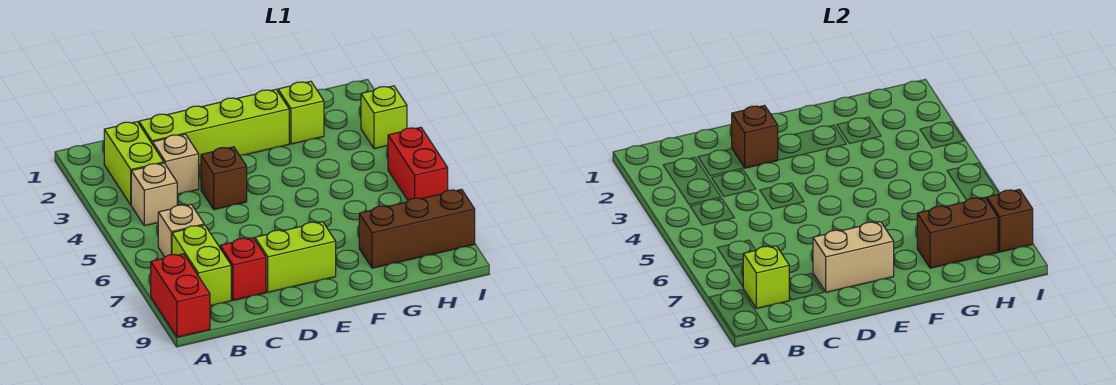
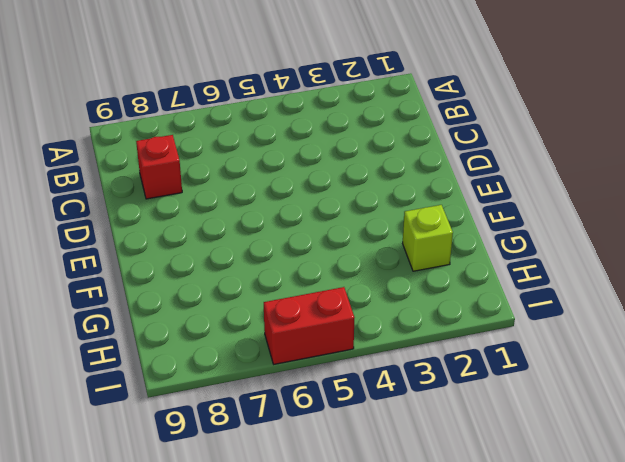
none -> red 1x2 brick [151,254,210,337]
none -> lime 1x2 brick [104,122,164,205]
none -> tan 1x1 brick [131,163,177,226]

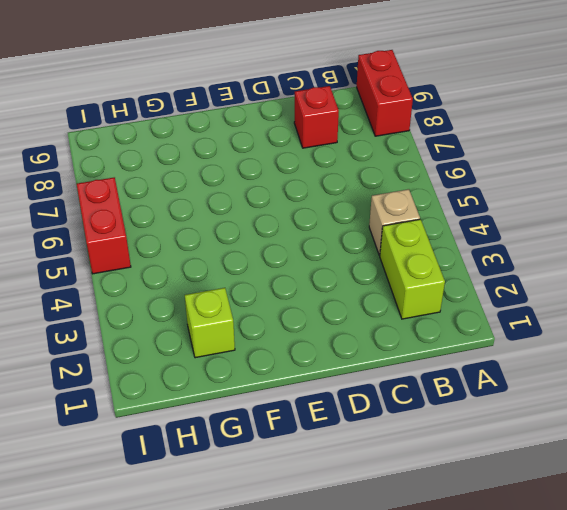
none -> tan 1x1 brick [158,204,204,257]
none -> lime 1x2 brick [172,225,231,306]
none -> lime 1x4 brick [139,89,289,165]

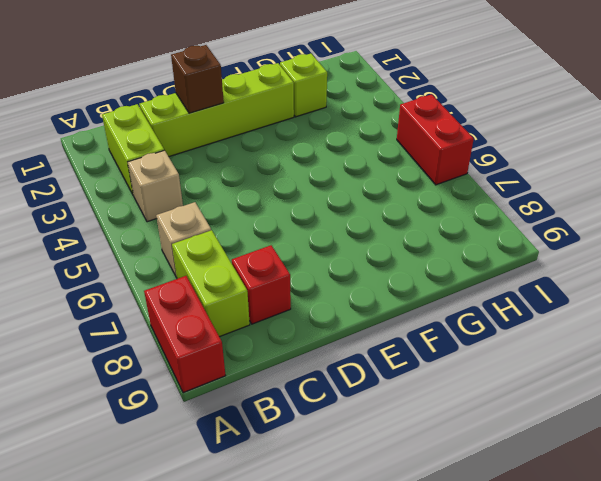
none -> tan 1x1 brick [153,134,199,194]
none -> brown 1x1 brick [201,147,247,210]
none -> lime 1x2 brick [255,222,336,292]

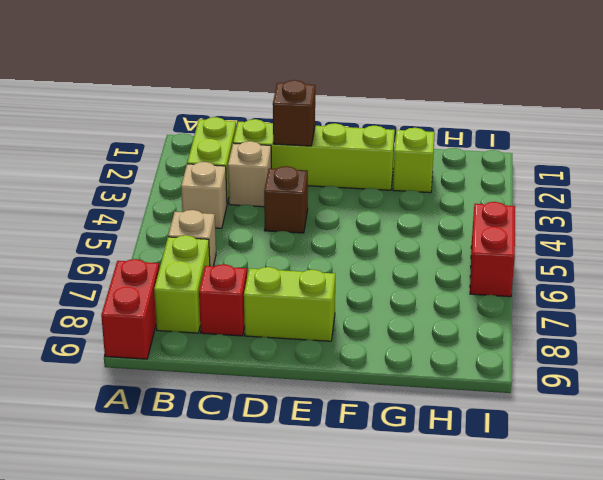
none -> brown 1x3 brick [359,189,475,268]
none -> lime 1x1 brick [361,86,407,149]
none -> lime 1x1 brick [743,246,789,308]

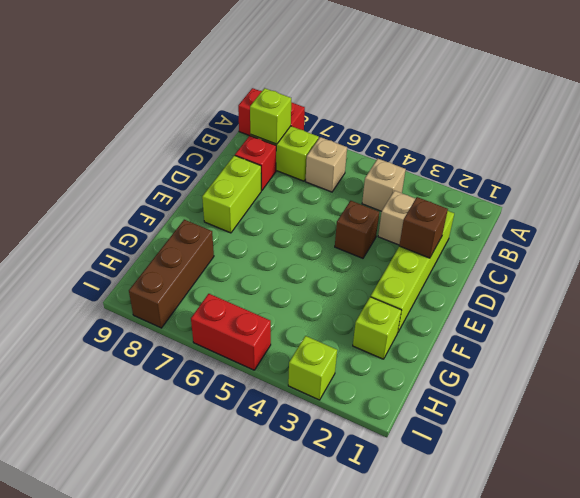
none -> lime 1x2 brick [104,122,164,205]
none -> tan 1x2 brick [813,222,894,292]
none -> brown 1x2 brick [917,197,998,268]

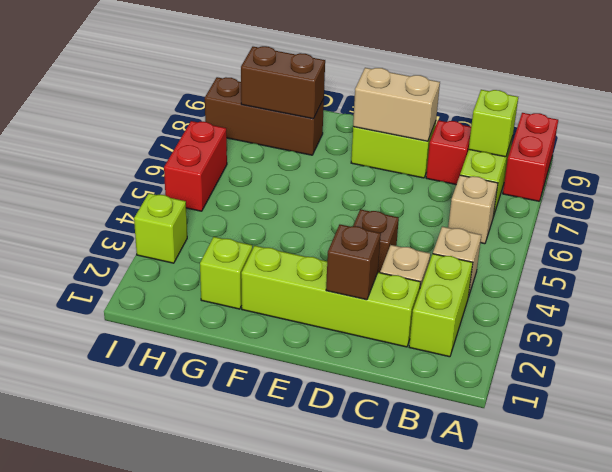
none -> brown 1x1 brick [987,189,1033,252]

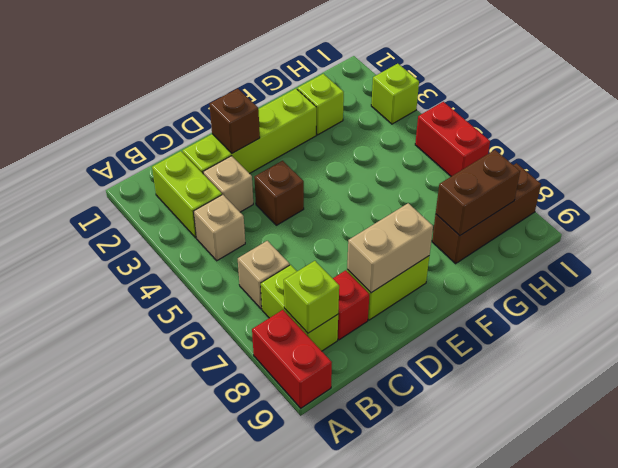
none -> brown 1x1 brick [987,189,1033,252]

